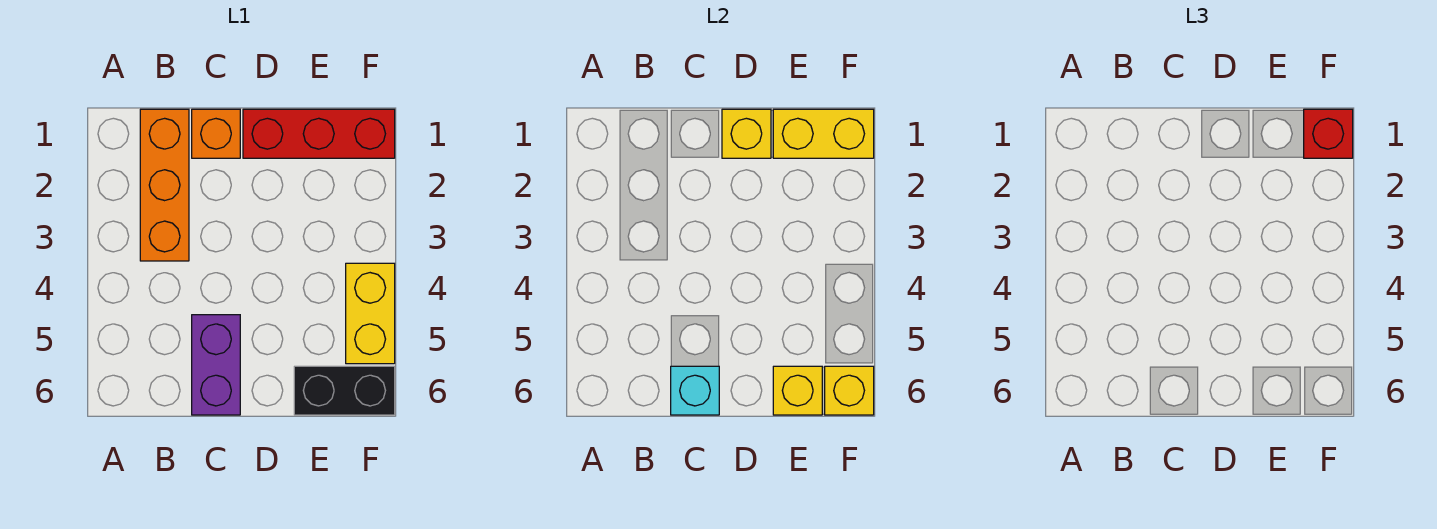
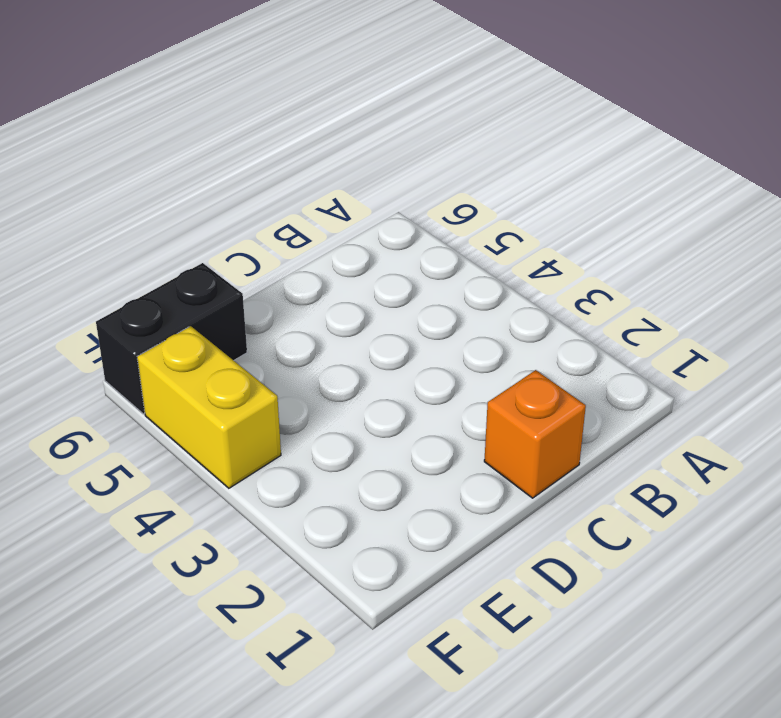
none -> orange 1x3 brick [140,109,189,261]
none -> purple 1x2 brick [192,315,240,415]
none -> red 1x3 brick [243,109,395,158]

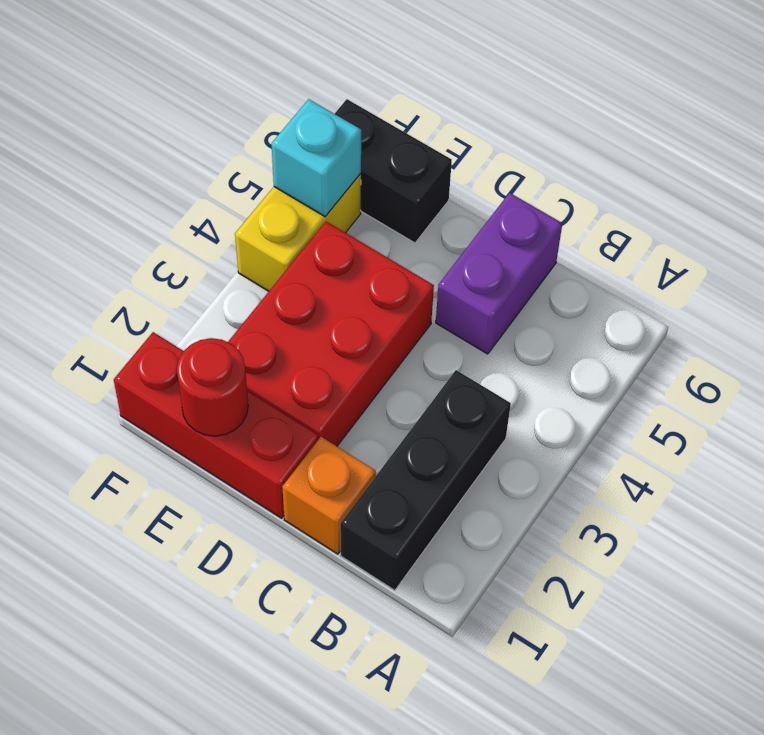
black 1x3 brick [340,370,511,590] -> orange 1x3 brick [140,109,189,261]
red 2x3 brick [228,221,434,446] -> none
red 1x1 round brick [177,338,248,436] -> yellow 1x2 brick [773,109,874,158]
cyan 1x1 brick [272,99,361,216] -> cyan 1x1 brick moved to [671,366,719,415]
none -> yellow 1x1 brick [722,109,771,158]
none -> yellow 1x1 brick [773,366,822,415]
none -> yellow 1x1 brick [825,366,874,415]

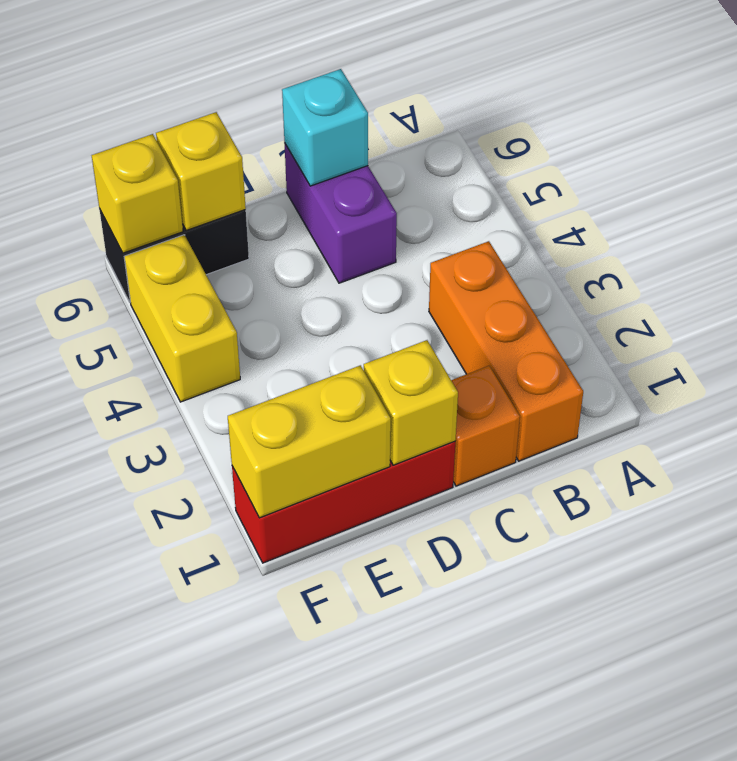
none -> red 1x1 brick [1304,109,1353,158]

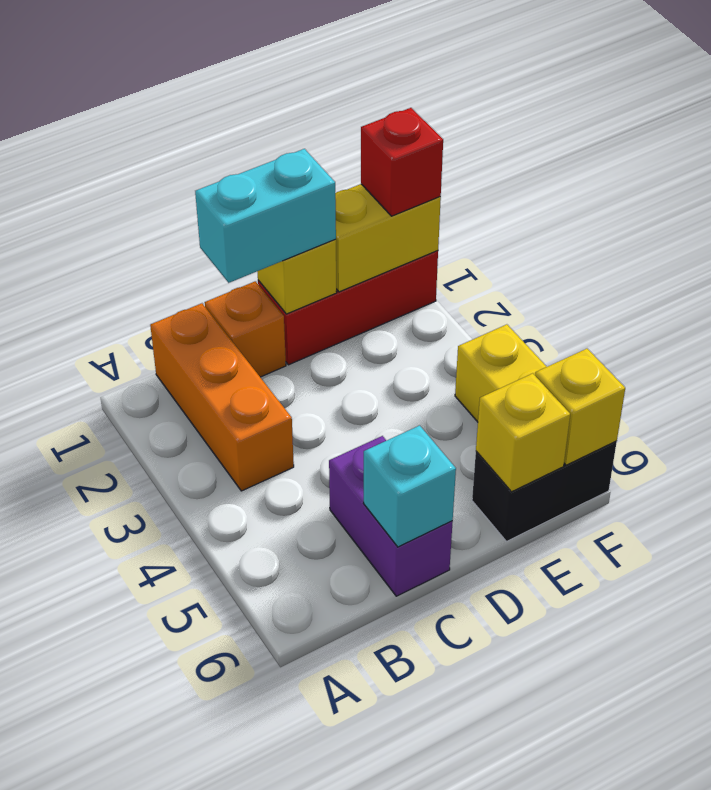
cyan 1x2 brick [195,149,336,283] -> none

